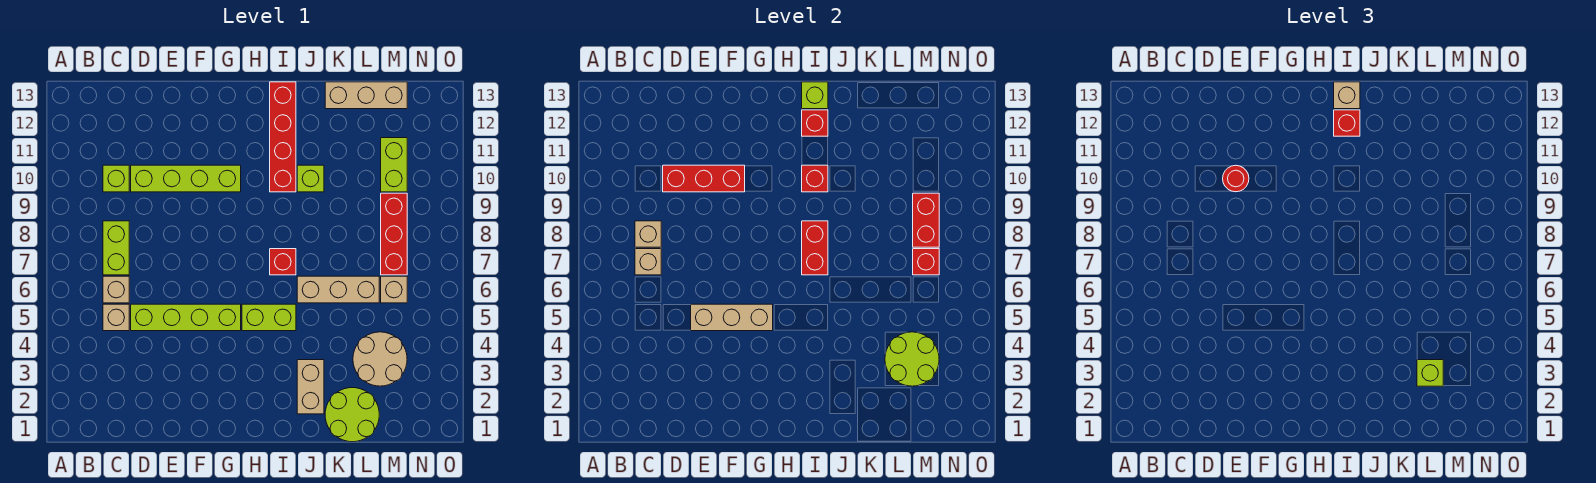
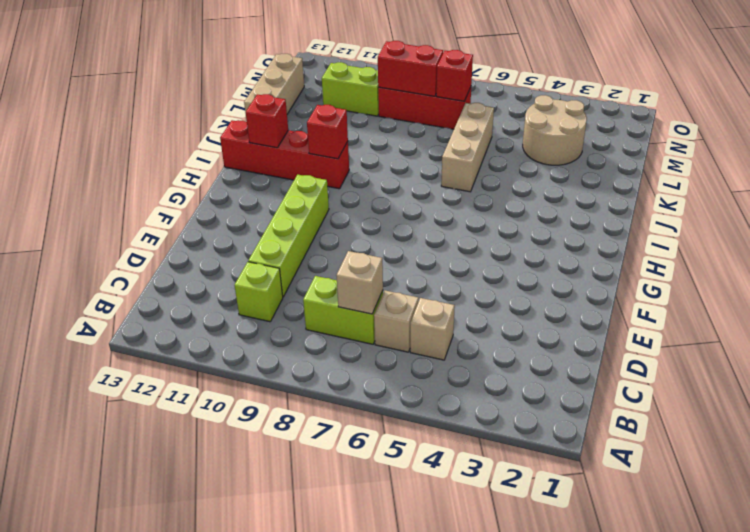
none -> lime 1x4 brick [131,304,241,331]
none -> lime 1x2 brick [242,304,296,331]
none -> red 1x1 brick [270,249,296,275]
none -> tan 1x2 brick [297,360,324,414]

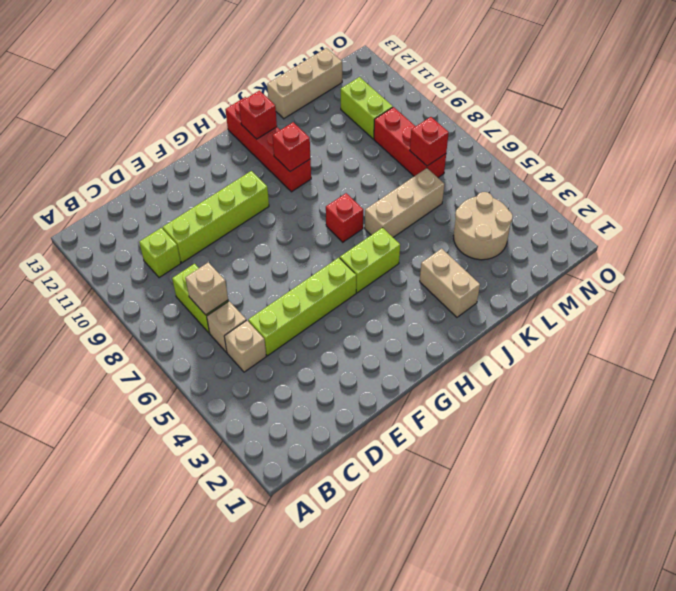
none -> lime 1x1 brick [297,165,324,192]
none -> lime 2x2 round brick [325,388,379,442]
none -> tan 1x1 brick [381,276,407,303]
none -> tan 1x1 brick [635,221,661,247]

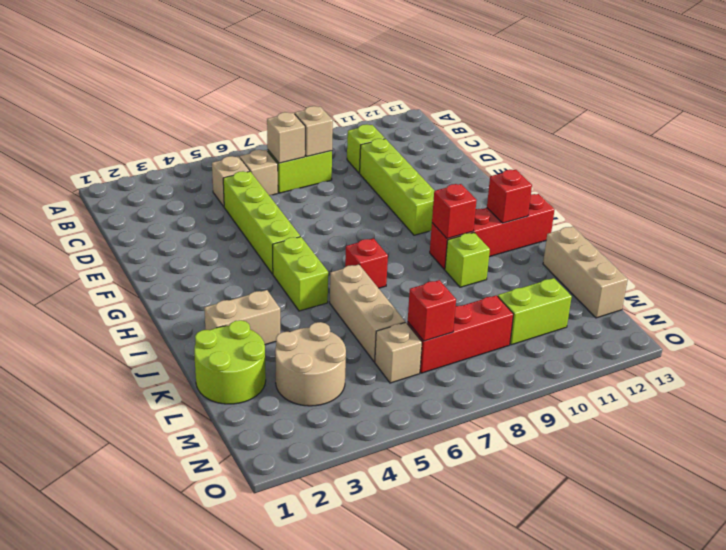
none -> red 1x3 brick [663,165,745,192]
none -> tan 1x3 brick [691,304,773,331]
none -> red 1x2 brick [802,221,828,275]
none -> lime 1x1 brick [802,82,828,109]

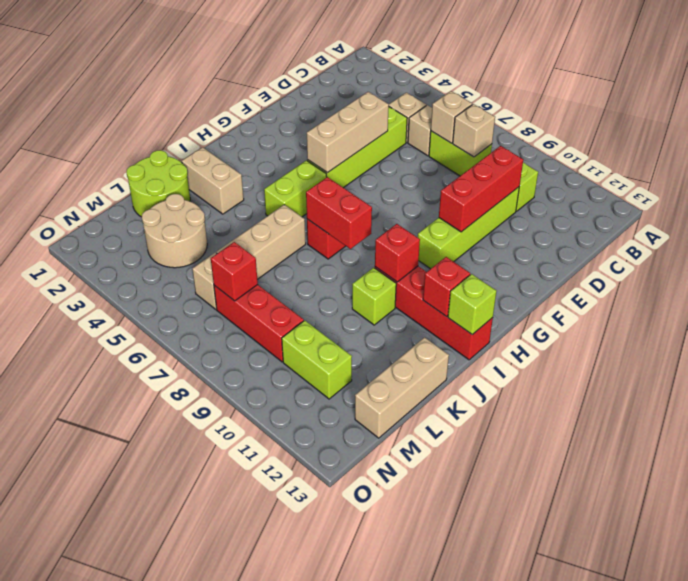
none -> lime 2x2 round brick [885,332,939,386]
none -> red 1x2 brick [913,193,939,247]
none -> red 1x1 round brick [1223,165,1249,192]
none -> red 1x1 brick [1334,110,1360,136]

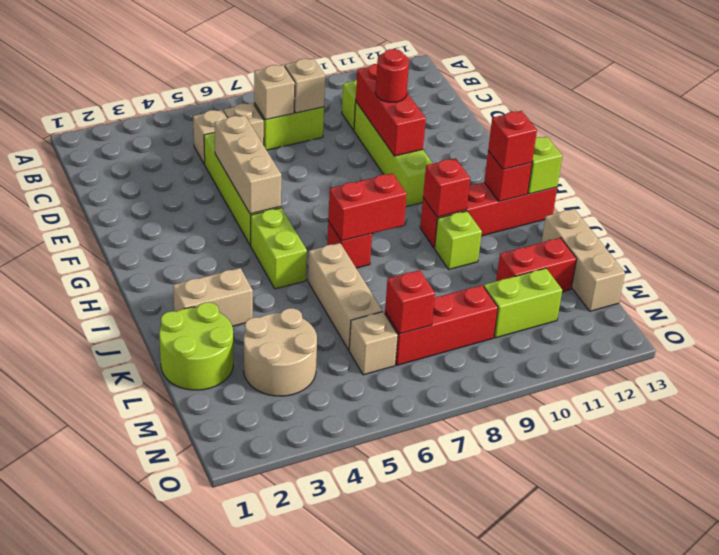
red 1x2 brick [496,238,577,292] -> red 1x2 brick moved to [913,193,939,247]
none -> lime 2x2 round brick [885,332,939,386]
none -> tan 1x1 brick [1334,82,1360,109]
none -> lime 1x1 brick [1417,360,1443,386]

